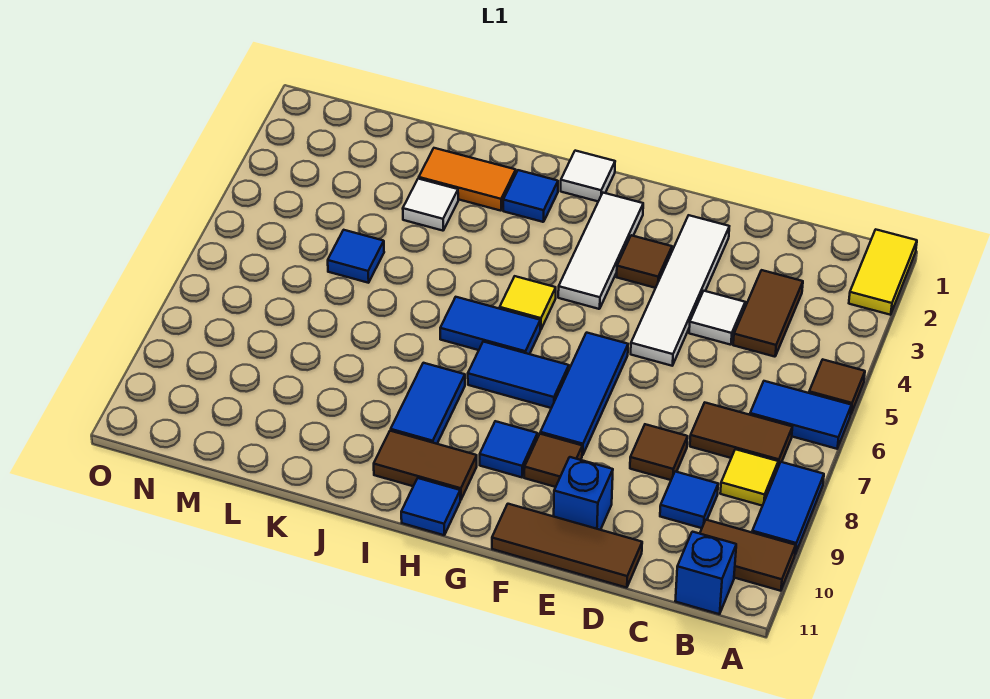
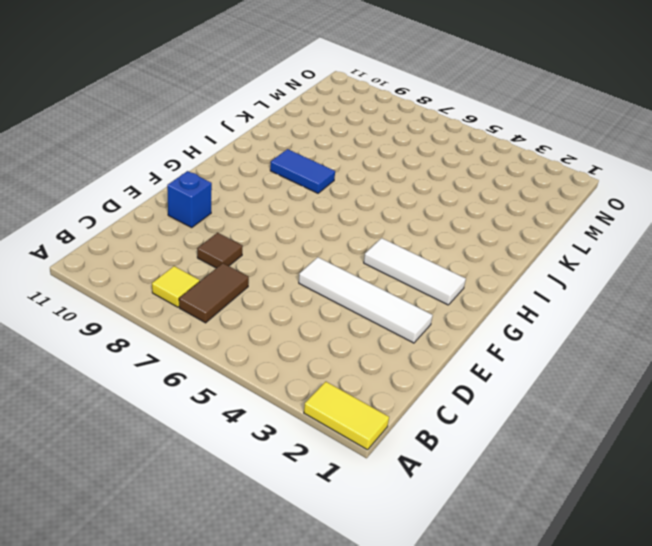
none -> brown 1x1 tile [809,360,865,413]
none -> blue 1x2 tile [750,381,851,449]
none -> blue 1x2 tile [752,462,824,554]
none -> brown 1x2 tile [700,520,796,591]

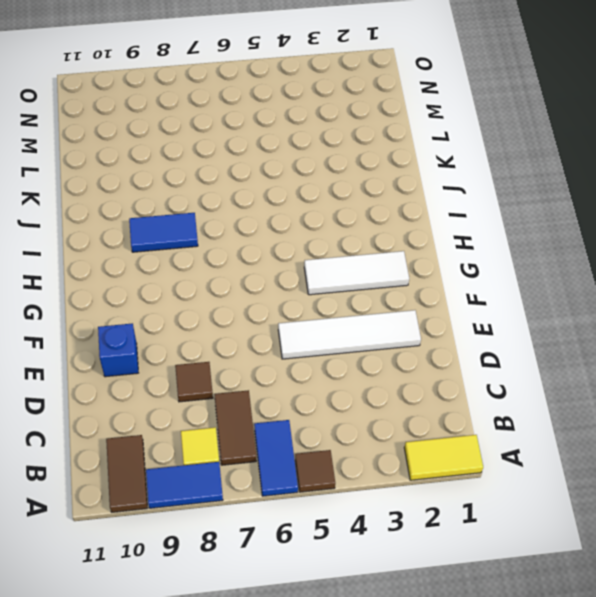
none -> blue 1x1 brick [675,532,736,614]
none -> brown 1x2 tile [733,270,803,357]
none -> blue 1x1 tile [660,472,718,528]
none -> white 1x1 tile [689,291,745,345]

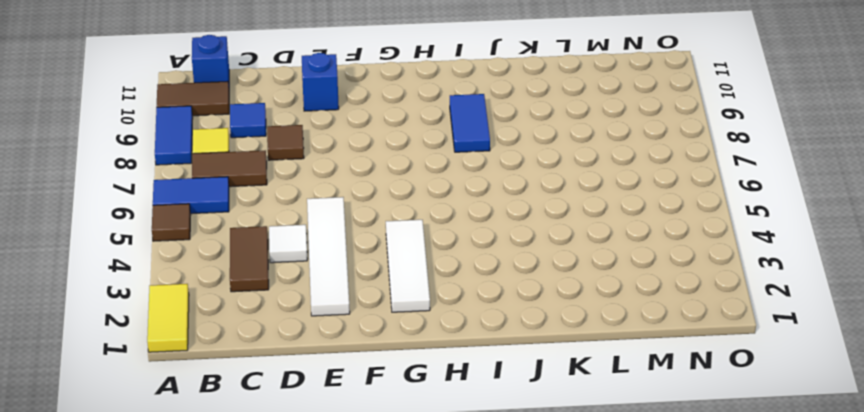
none -> brown 1x3 tile [492,504,642,588]
none -> brown 1x1 tile [617,235,672,288]
none -> blue 1x3 tile [540,333,628,455]
none -> brown 1x1 tile [524,434,582,487]

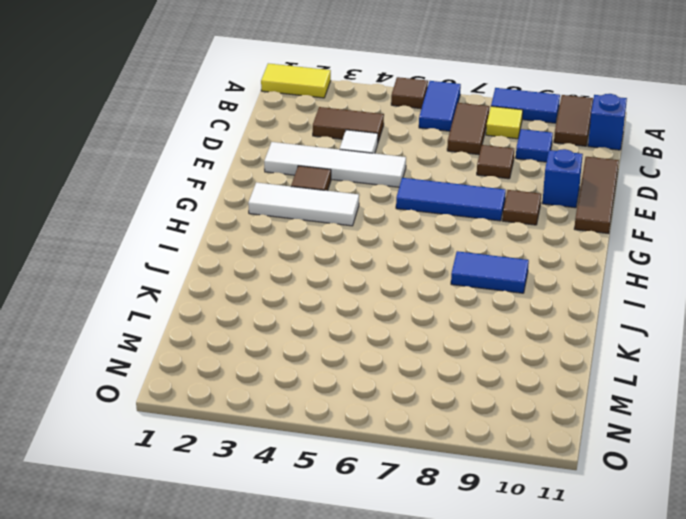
none -> blue 1x2 tile [468,342,569,408]
none -> blue 1x1 tile [480,421,538,477]
none -> white 1x1 tile [561,151,615,201]
none -> yellow 1x1 tile [500,276,556,330]

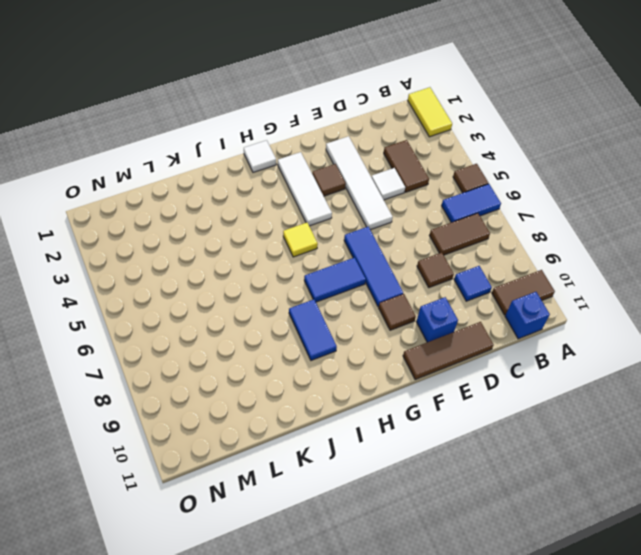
none -> blue 1x2 tile [752,462,824,554]
none -> yellow 1x1 tile [720,449,778,506]
none -> blue 1x1 tile [480,421,538,477]
none -> blue 1x2 tile [440,297,540,354]

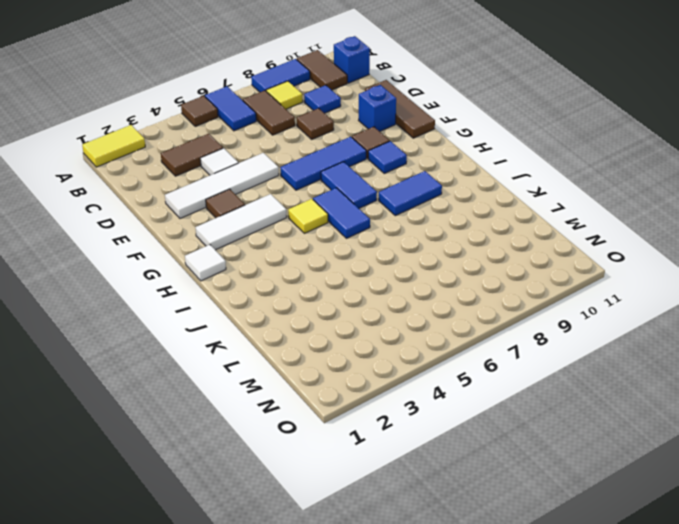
none -> brown 1x2 tile [374,431,477,500]
none -> blue 1x1 tile [401,478,460,535]
none -> blue 1x1 tile [503,170,558,222]
none -> orange 1x2 tile [419,148,516,211]

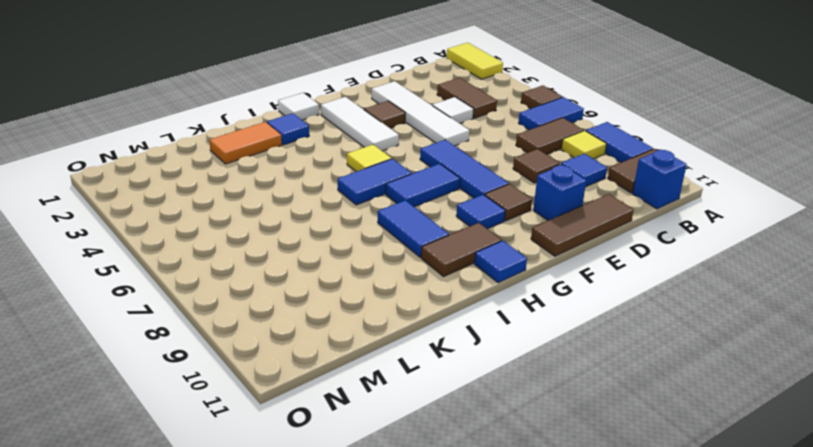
none -> white 1x1 tile [403,179,458,231]
none -> blue 1x1 tile [328,230,384,283]

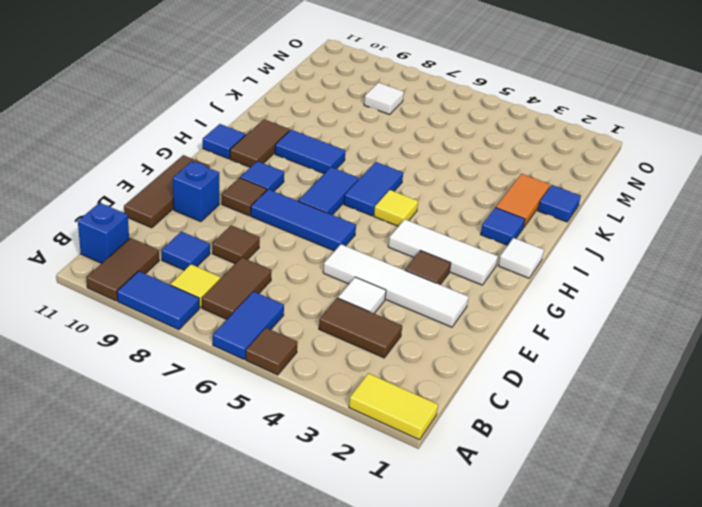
blue 1x1 tile [538,185,581,222] -> blue 1x1 tile moved to [328,230,384,283]
white 1x1 tile [364,83,404,115] -> white 1x1 tile moved to [403,179,458,231]

